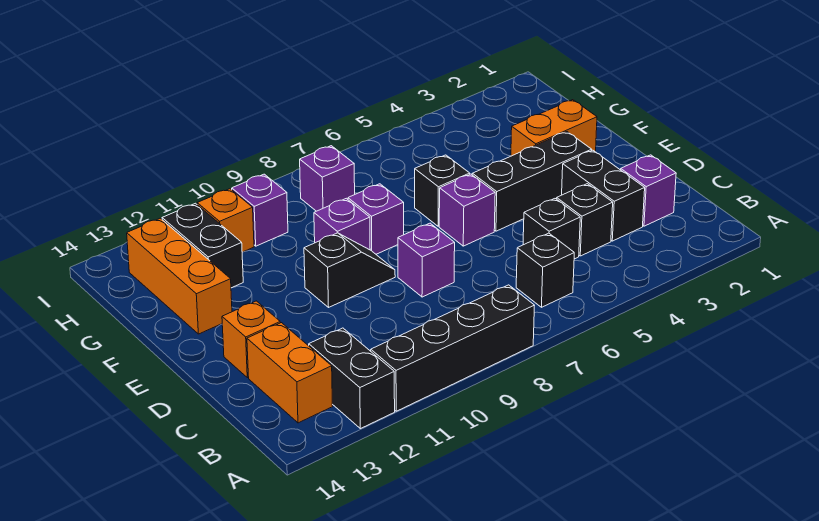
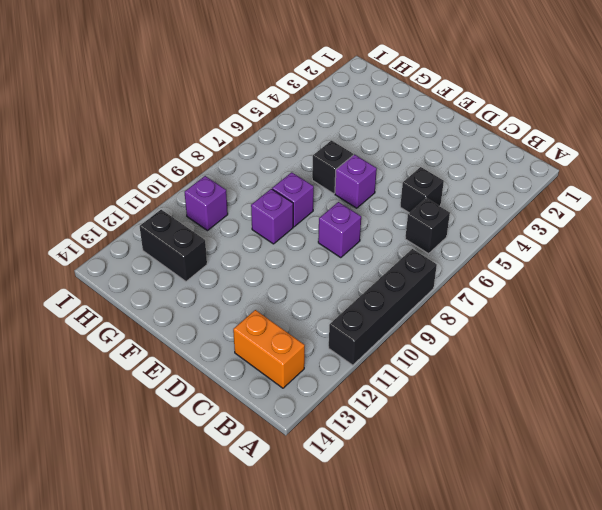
none -> black 1x2 brick [309,328,395,429]
none -> purple 1x1 brick [621,155,676,226]
none -> black 1x2 brick [562,150,645,241]

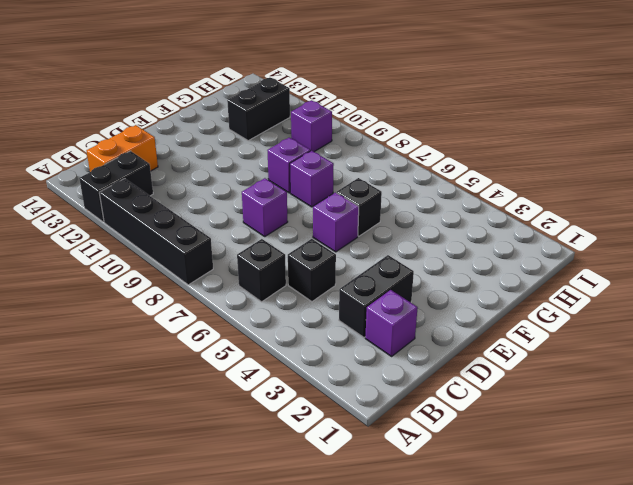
none -> black 1x1 brick [557,184,613,256]
none -> orange 1x1 brick [222,301,280,378]
none -> black 1x3 brick [472,132,592,231]

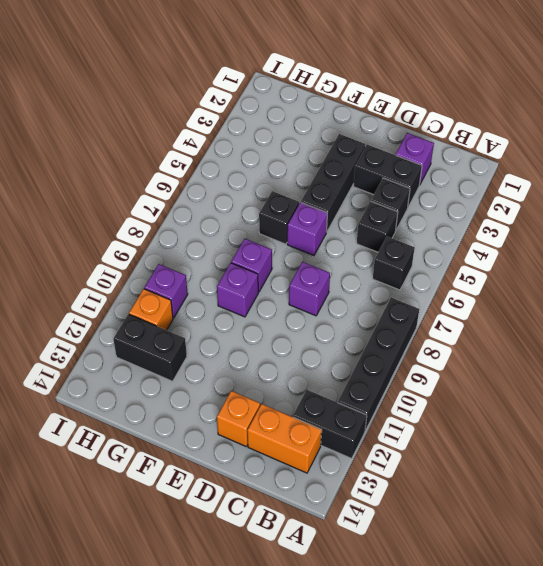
none -> black 1x2 slope [304,233,395,307]
none -> orange 1x2 brick [511,100,597,156]
none -> orange 1x3 brick [127,218,232,334]

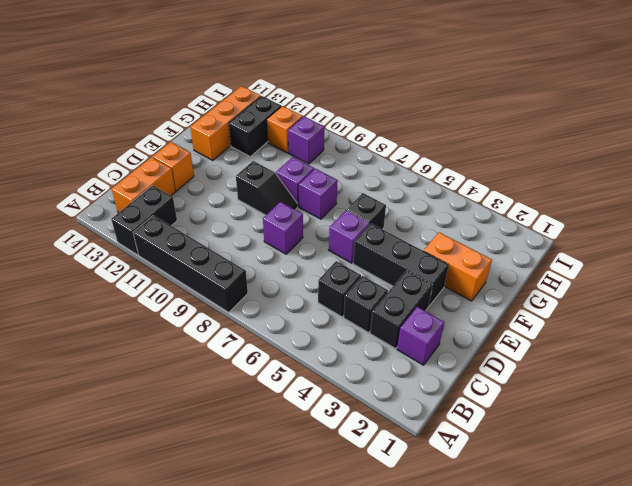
none -> black 1x1 brick [516,233,574,307]
none -> purple 1x1 brick [300,146,355,211]

